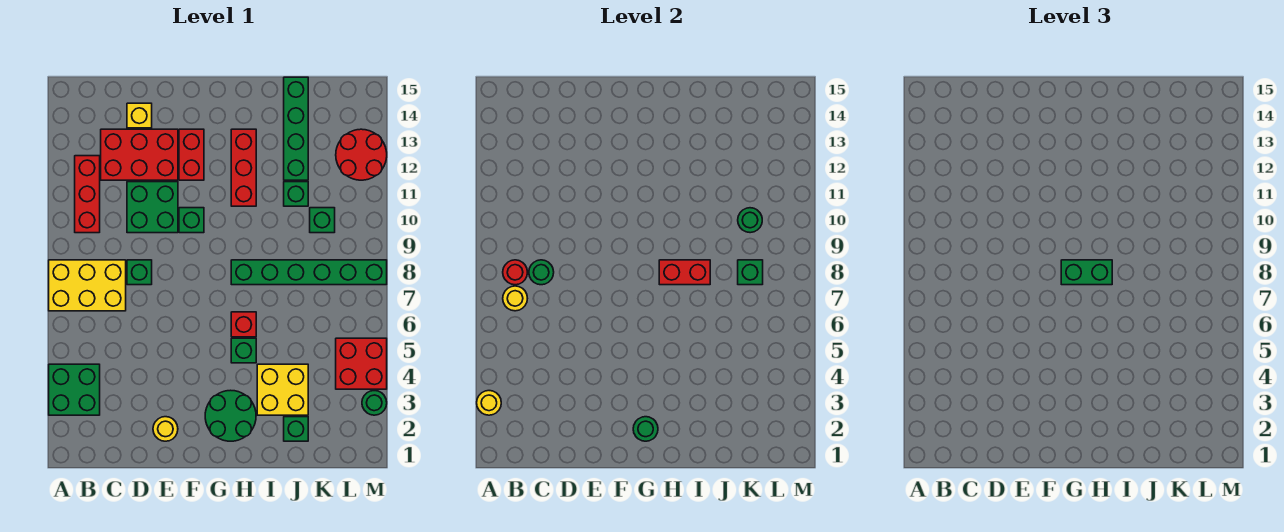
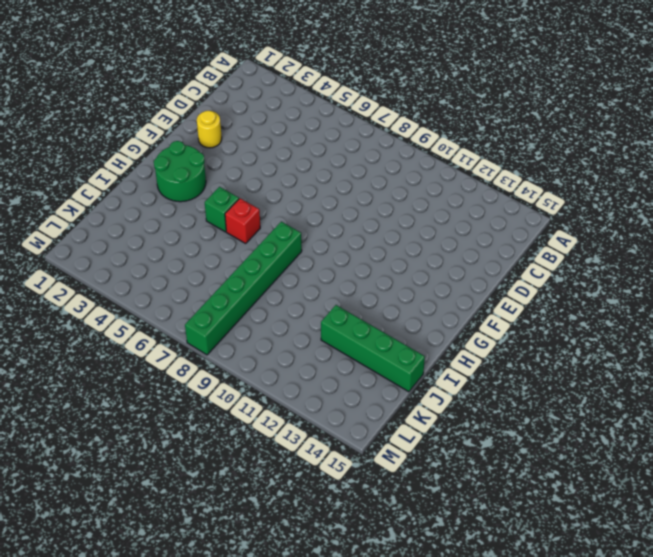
none -> green 2x2 brick [49,364,100,415]
none -> yellow 2x3 brick [49,260,126,311]
none -> red 1x3 brick [75,156,100,233]
none -> red 2x3 brick [101,129,178,180]

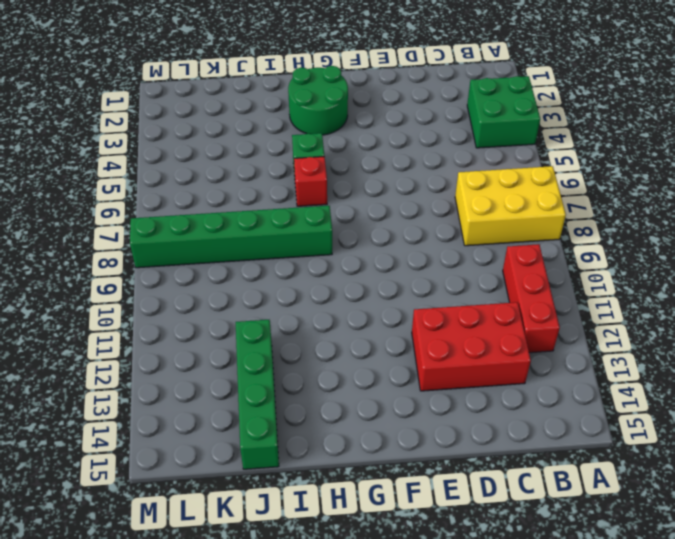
none -> green 1x1 brick [127,260,152,285]
none -> green 2x2 brick [127,182,178,233]
none -> yellow 1x1 brick [127,103,152,128]
none -> yellow 1x1 round brick [153,417,178,441]

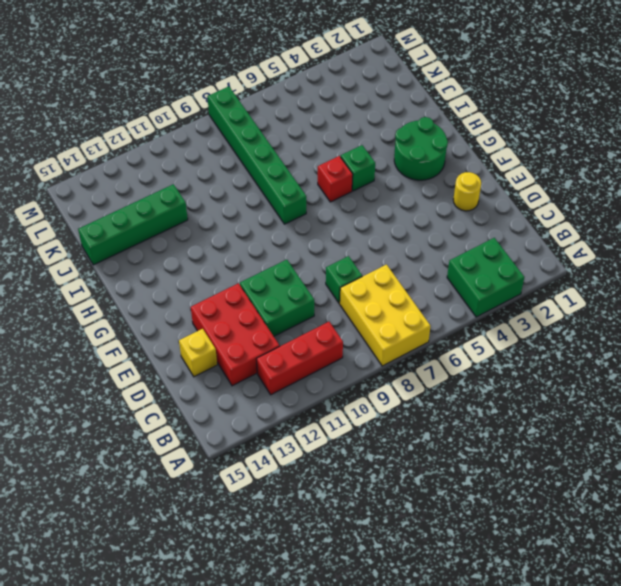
none -> green 1x1 brick [179,208,204,233]
none -> red 1x2 brick [179,129,204,180]
none -> red 1x3 brick [231,129,256,206]
none -> yellow 2x2 brick [257,364,308,415]

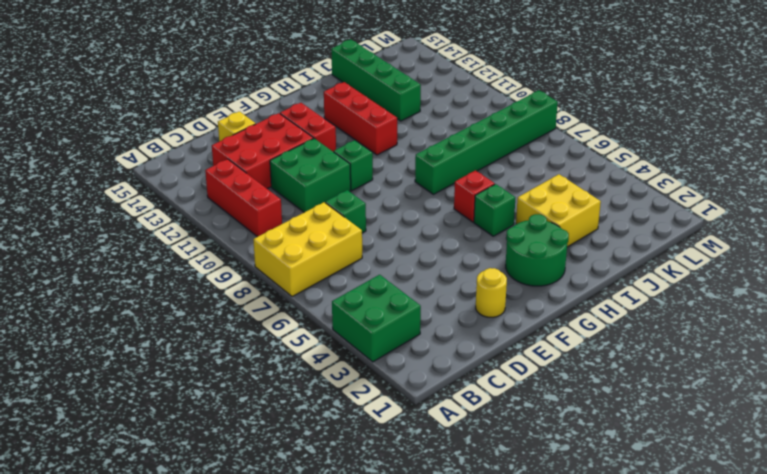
none -> green 1x1 brick [284,417,308,441]
none -> green 1x1 brick [284,182,308,206]
none -> green 1x1 brick [310,208,335,233]
none -> red 2x2 brick [336,338,387,389]

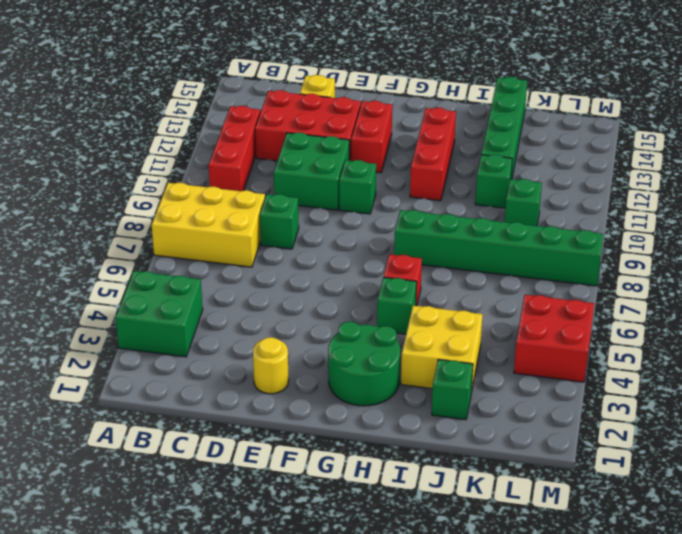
none -> red 2x2 round brick [336,129,387,180]
none -> green 1x1 round brick [362,391,387,415]
none -> yellow 1x1 round brick [477,391,501,415]
none -> yellow 1x1 round brick [503,286,527,311]

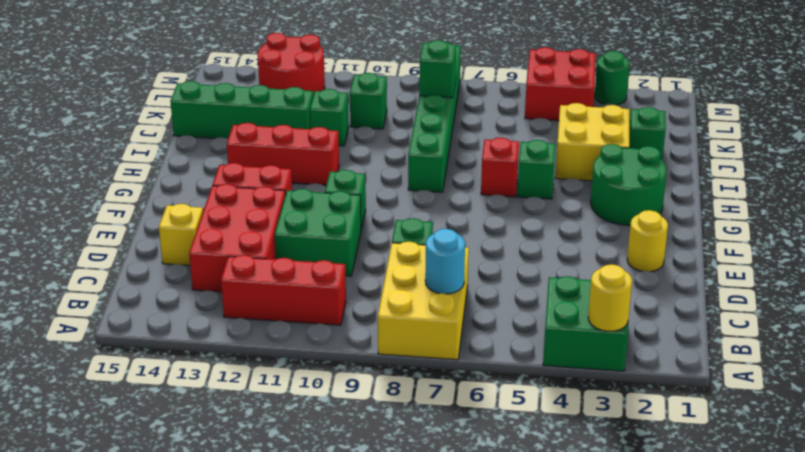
cyan 1x1 round brick [425,229,465,294] -> yellow 1x1 round brick [503,286,527,311]
none -> red 1x1 round brick [503,260,528,285]
none -> green 1x1 round brick [529,260,554,285]
none -> green 1x1 round brick [633,417,658,441]
none -> red 1x2 brick [659,260,710,285]

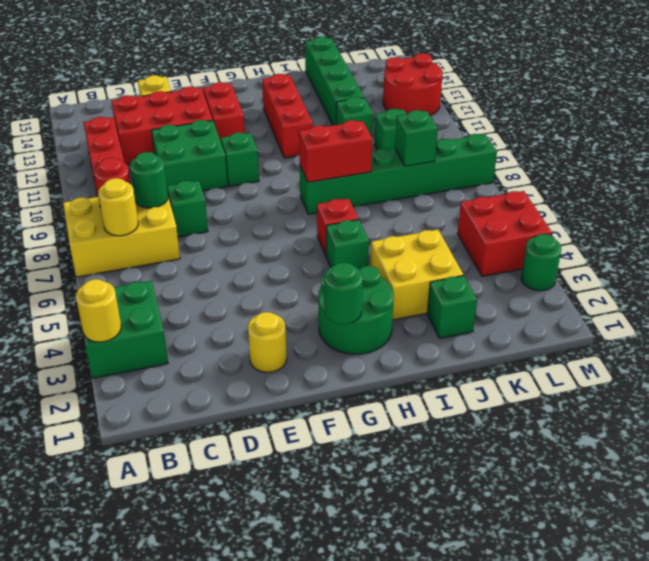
none -> green 1x1 round brick [738,208,762,233]
none -> green 1x2 brick [1061,260,1112,285]

